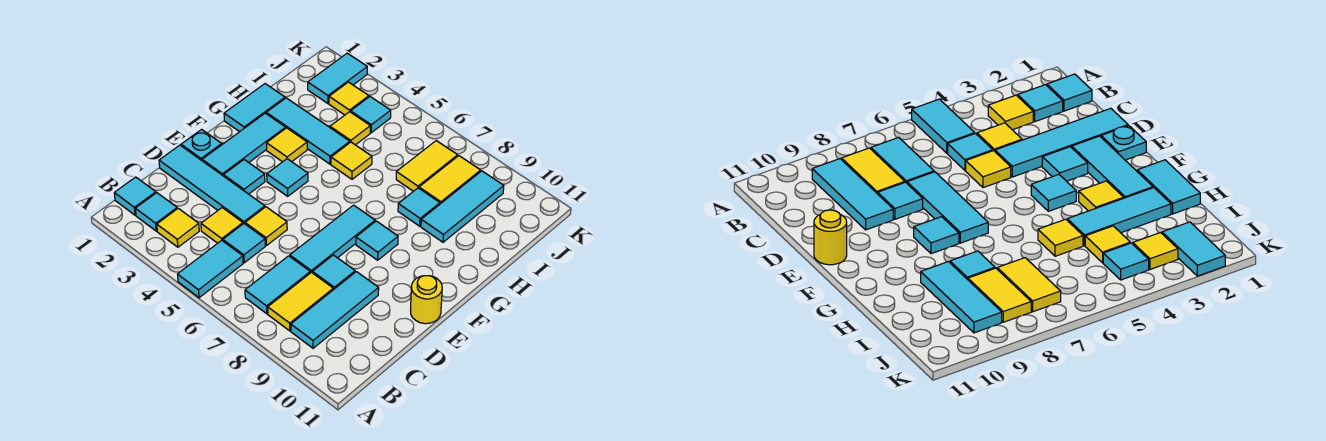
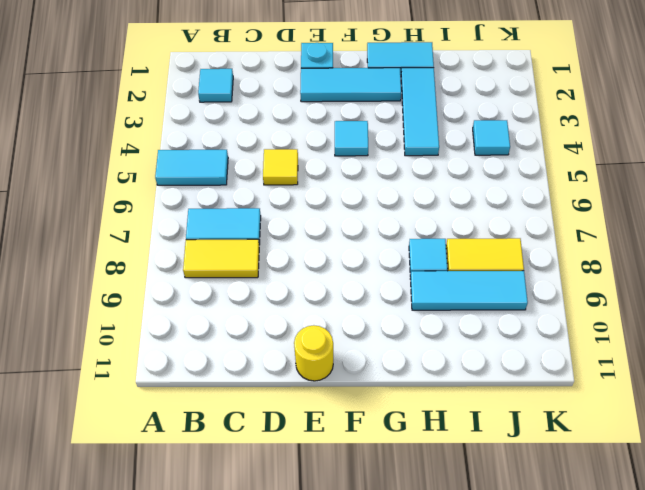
none -> cyan 1x1 tile [114,177,156,215]
none -> yellow 1x1 tile [157,208,199,247]
none -> cyan 1x3 tile [291,272,379,348]
none -> yellow 1x1 tile [201,208,243,243]

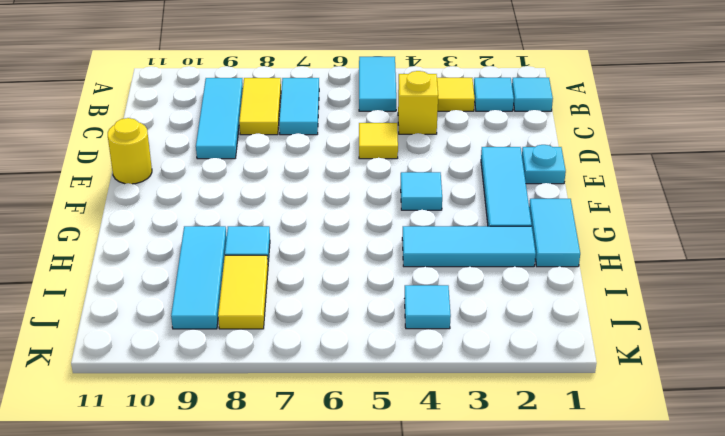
yellow 1x1 brick [398,71,438,134] -> yellow 1x1 tile [201,208,243,243]
none -> cyan 1x1 tile [223,224,265,263]
none -> cyan 1x4 tile [159,145,265,224]
none -> cyan 1x3 tile [290,205,375,273]
none -> cyan 1x1 tile [312,255,355,290]

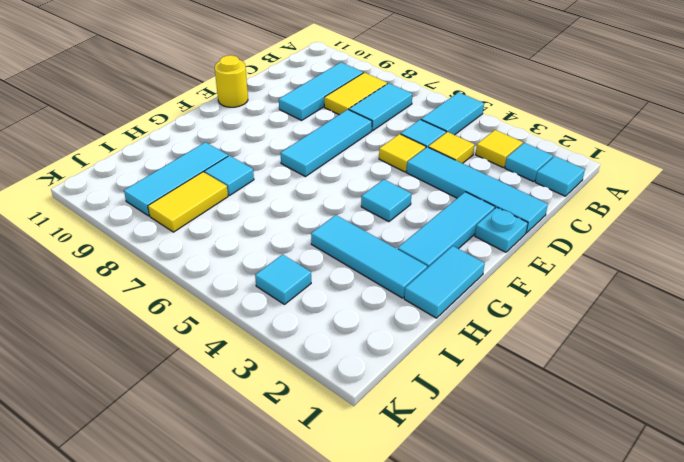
none -> cyan 1x1 tile [312,255,355,290]
none -> cyan 1x1 tile [224,160,265,194]
none -> cyan 1x1 tile [356,221,398,260]
none -> yellow 1x1 tile [267,128,307,162]

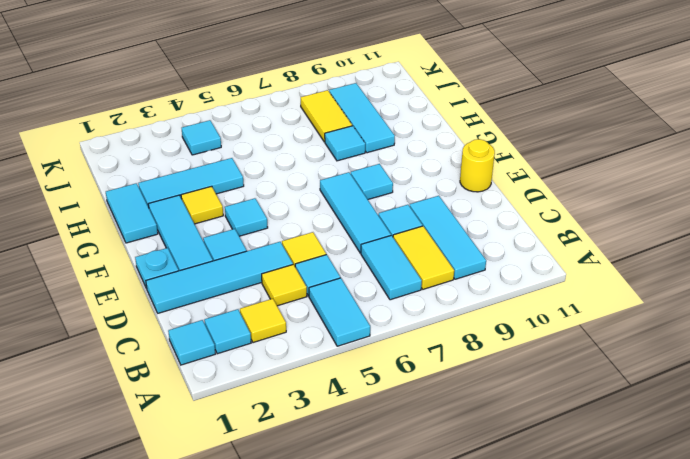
none -> yellow 1x1 tile [331,142,372,179]
none -> yellow 1x1 tile [330,112,370,145]
none -> yellow 1x2 tile [396,141,458,191]
none -> cyan 1x2 tile [308,53,367,103]

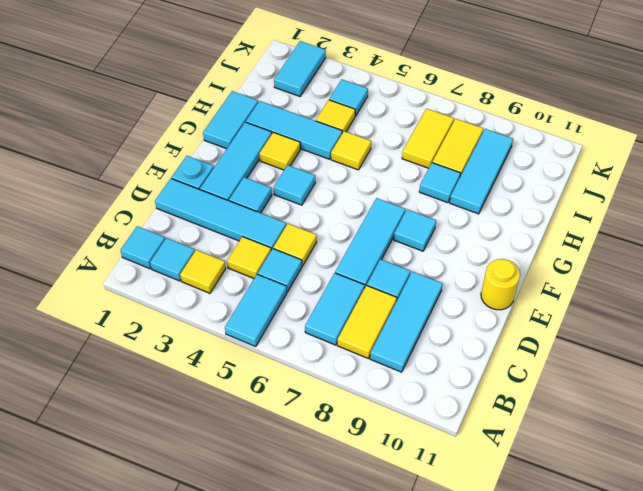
none -> yellow 1x1 tile [329,82,369,115]

